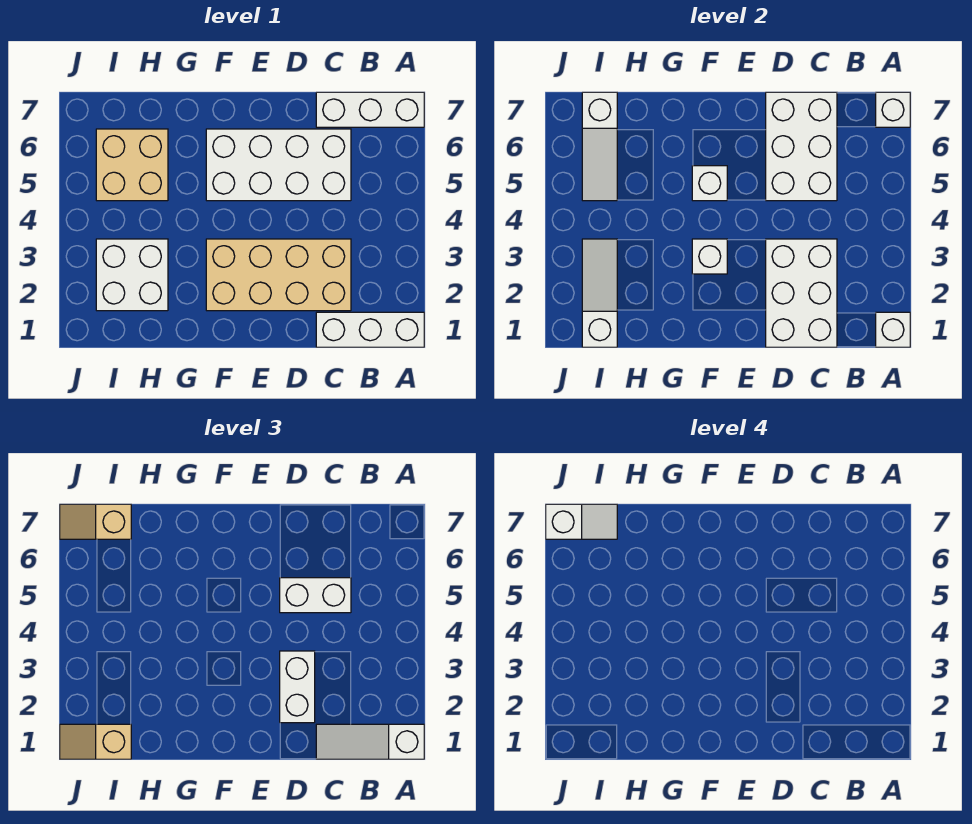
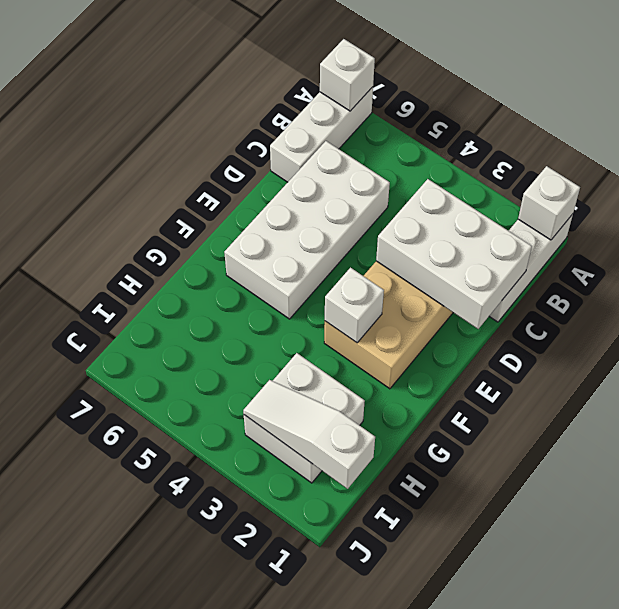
none -> tan 2x2 brick [96,129,168,201]
none -> white 2x3 brick [766,92,837,201]
none -> white 1x1 brick [692,166,727,201]

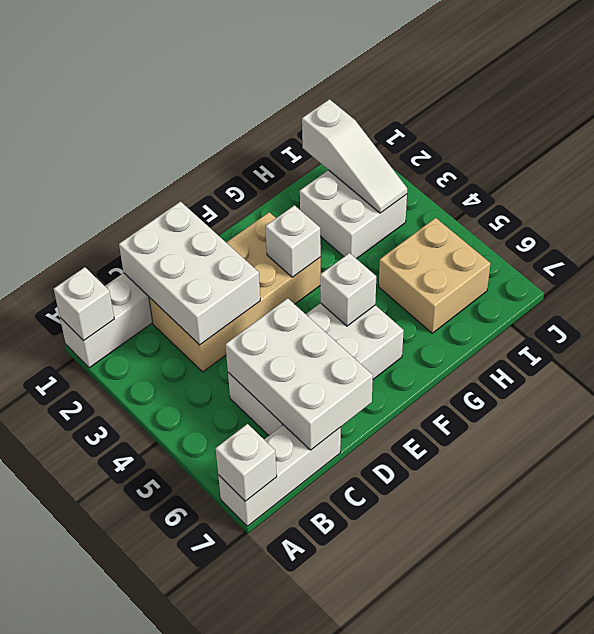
none -> white 1x3 slope [582,92,617,201]
none -> white 1x3 slope [316,724,424,759]
none -> white 1x2 brick [280,578,351,613]

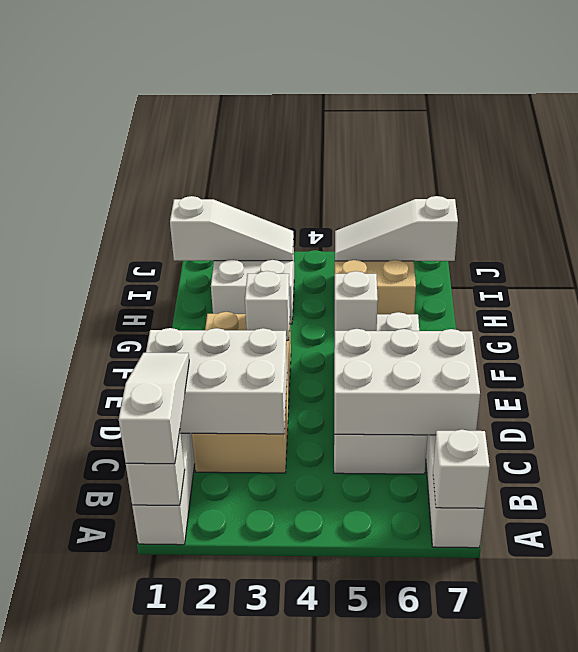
none -> white 1x2 brick [280,578,351,613]
none -> white 1x2 brick [280,651,315,723]
none -> tan 1x2 slope [60,724,131,759]

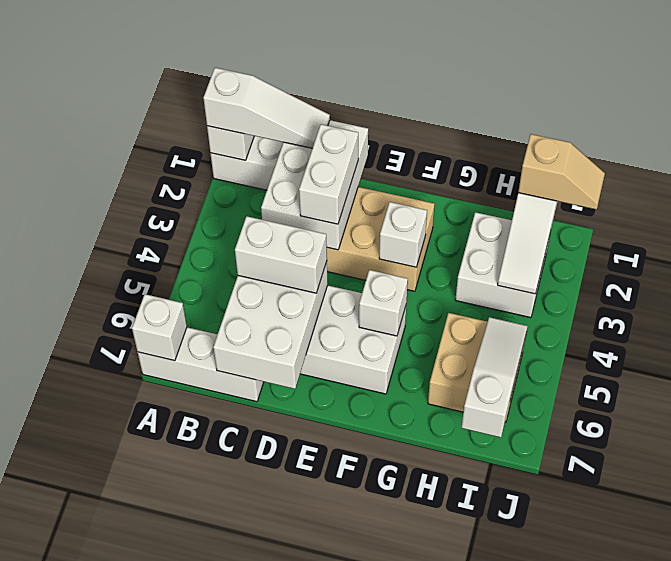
none -> tan 1x2 slope [60,504,131,539]
none -> white 1x2 slope [546,504,617,539]

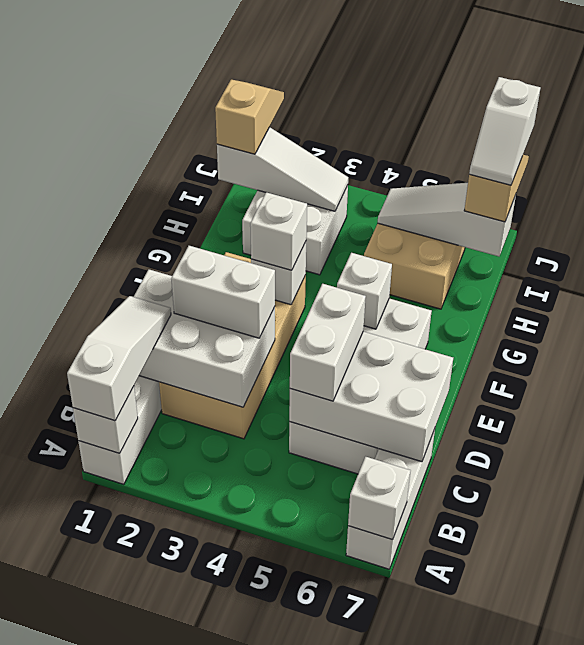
white 1x1 brick [250,192,307,270] -> none

